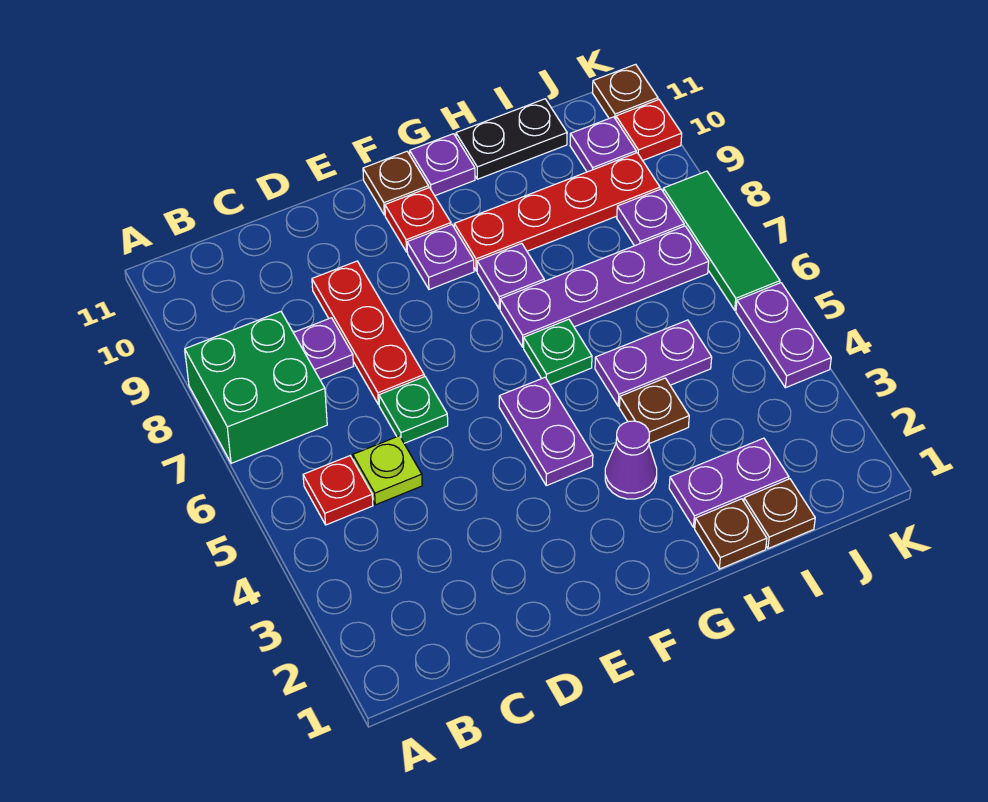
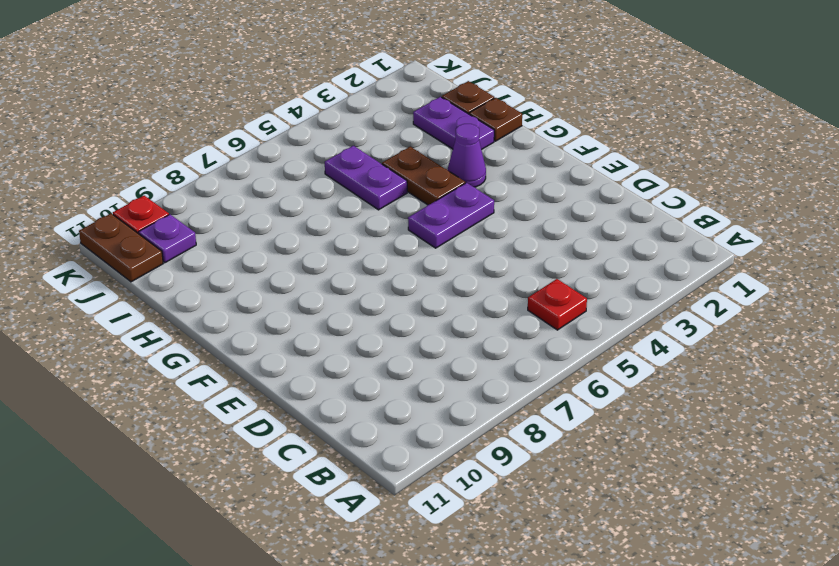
brown 1x2 plate [382,147,465,205] -> brown 1x1 plate [619,378,689,444]
brown 1x2 plate [79,214,163,282] -> brown 1x1 plate [593,64,658,119]
none -> green 2x2 brick [185,312,327,463]
none -> lime 1x1 plate [353,436,422,505]
none -> purple 1x1 plate [294,318,353,380]

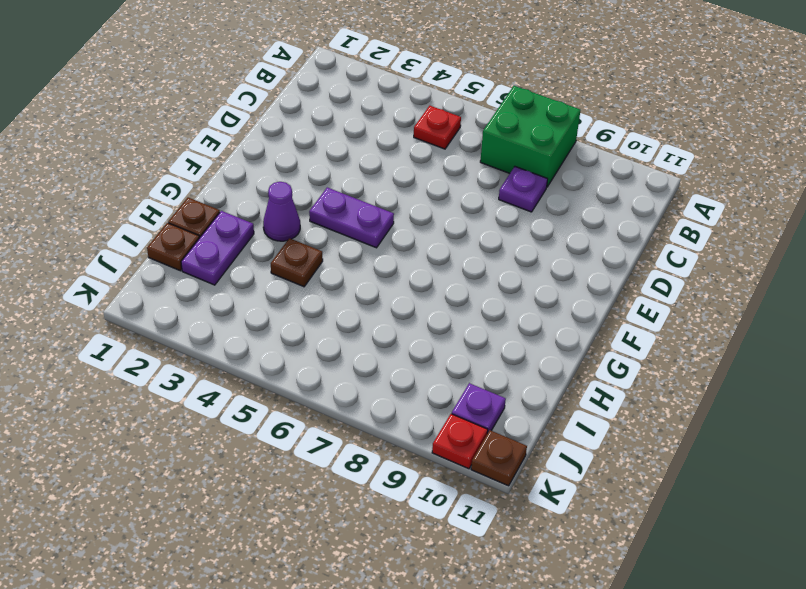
none -> lime 1x1 plate [353,436,422,505]
none -> green 1x1 plate [379,377,448,443]
none -> red 1x3 plate [312,261,424,405]

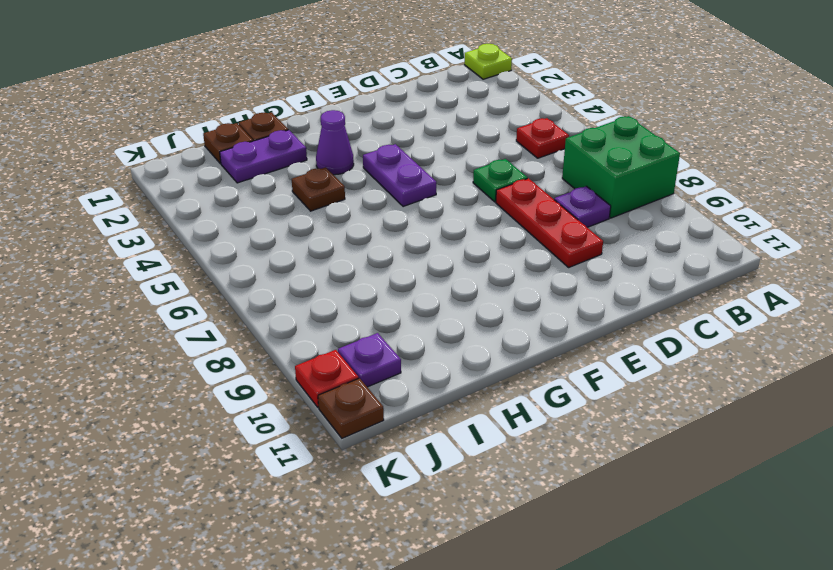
lime 1x1 plate [464,44,512,79] -> lime 1x1 plate moved to [353,436,422,505]
none -> purple 1x1 plate [407,225,474,289]
none -> red 1x1 plate [385,188,451,252]
none -> brown 1x1 plate [363,151,429,215]

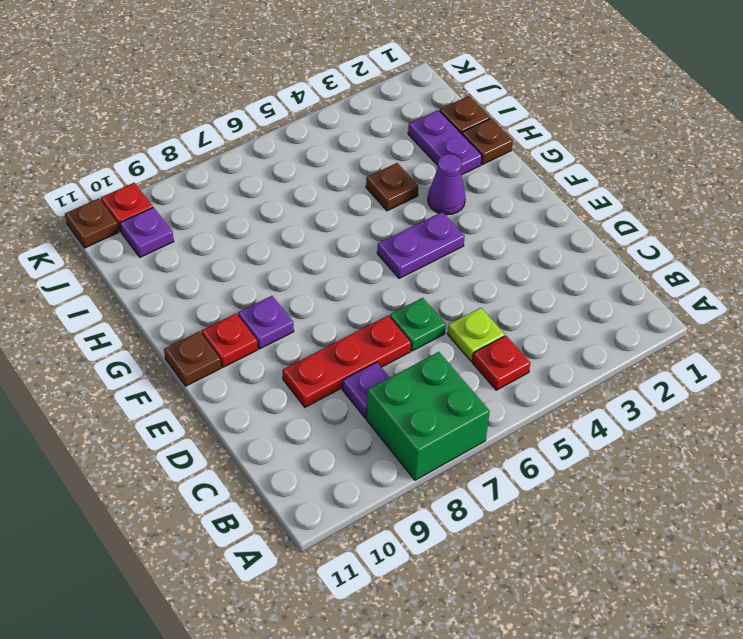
none -> green 1x1 plate [524,319,592,385]
none -> purple 1x4 plate [500,226,709,347]
none -> purple 1x1 plate [477,243,544,309]

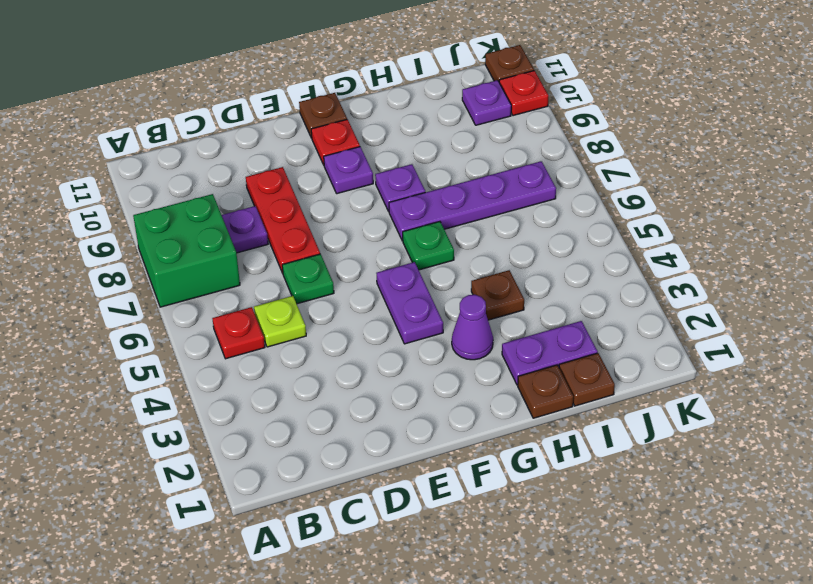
none -> red 1x4 plate [454,153,660,271]
none -> purple 1x1 plate [410,134,475,196]
none -> purple 1x2 plate [595,320,712,406]

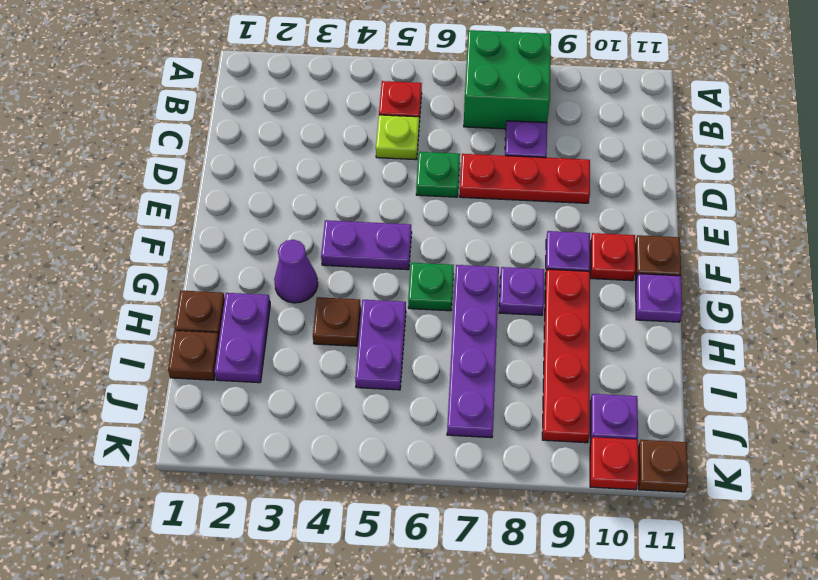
none -> black 1x2 plate [456,99,567,179]
none -> purple 1x1 plate [617,189,684,246]
none -> purple 1x2 plate [736,283,831,388]

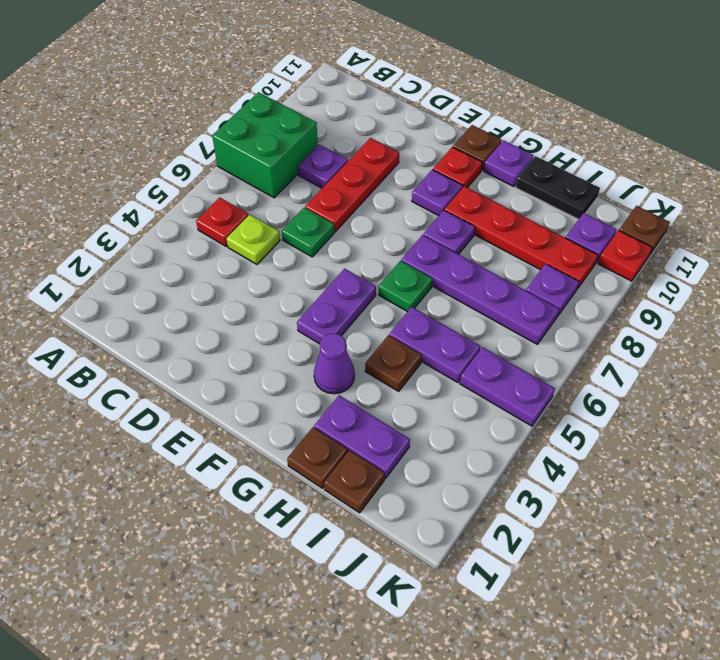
purple 1x2 plate [460,347,555,426] -> purple 1x2 plate turned to [736,283,831,388]
none -> green 1x3 tile [663,171,780,310]

